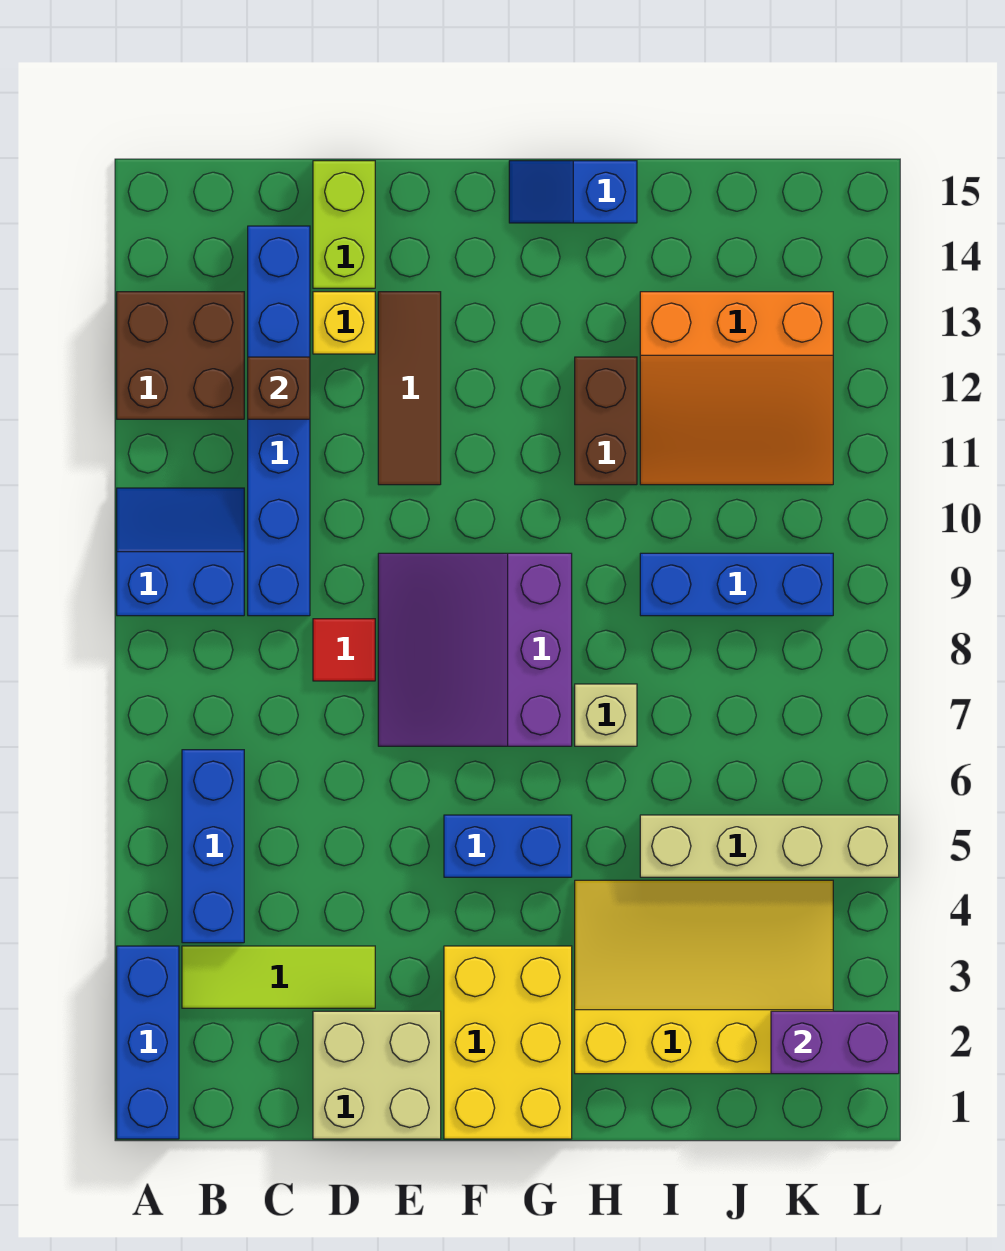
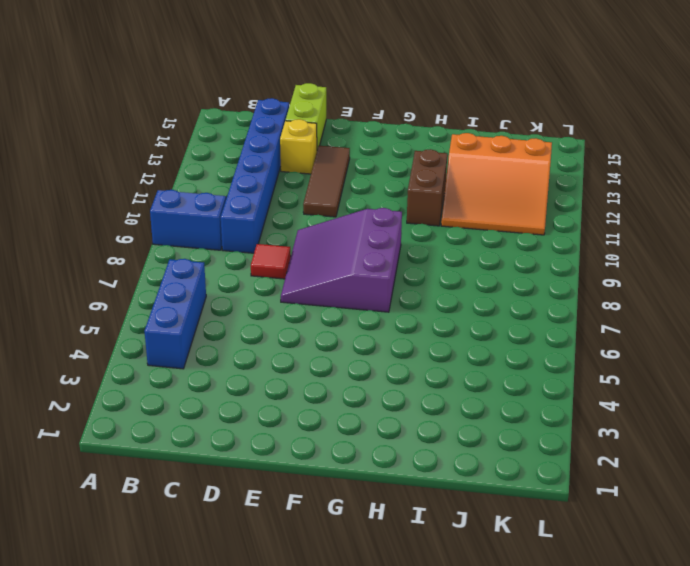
none -> blue 1x3 brick [117,946,179,1139]
none -> brown 2x2 brick [117,292,244,419]
none -> lime 1x3 tile [182,946,375,1008]

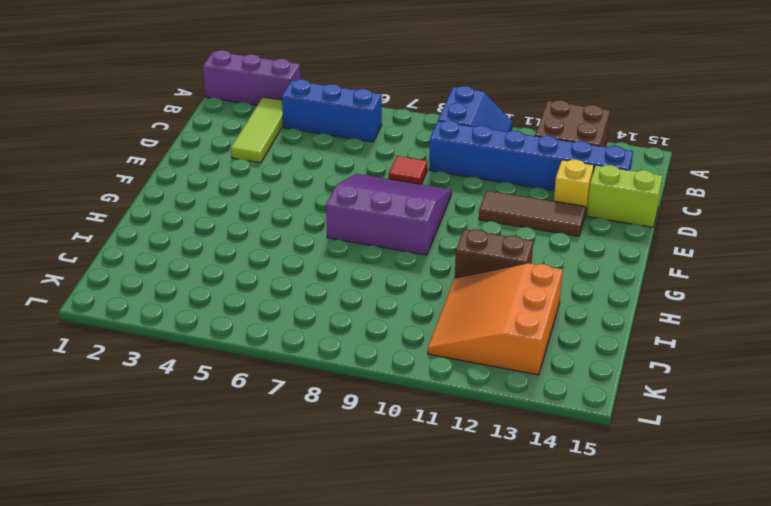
purple 1x3 brick [203,50,300,105] -> blue 1x3 brick [117,946,179,1139]
none -> tan 2x2 brick [313,1011,441,1139]
none -> yellow 2x3 brick [444,946,572,1139]
none -> blue 1x2 brick [444,815,572,877]

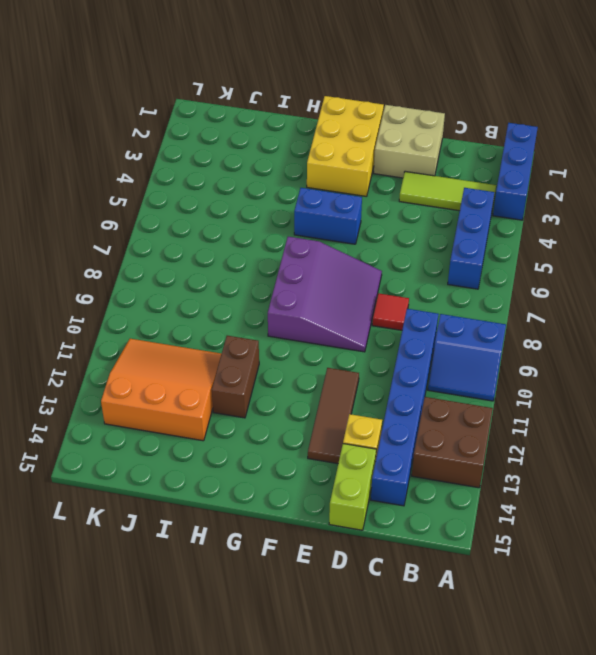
none -> blue 1x2 slope [509,161,637,223]
none -> yellow 3x4 slope [575,880,833,1074]
none -> tan 1x1 brick [575,684,637,746]

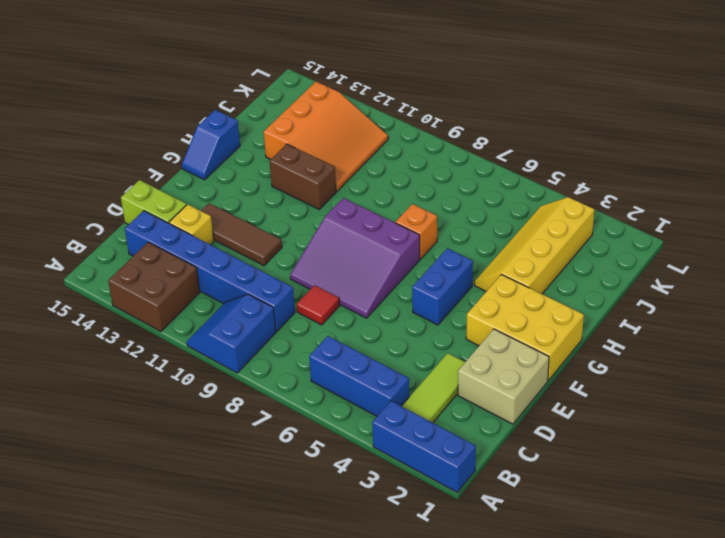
yellow 2x4 slope [475,197,594,294] -> yellow 3x4 slope [575,880,833,1074]
orange 1x1 brick [395,204,437,259] -> tan 1x1 brick [575,684,637,746]
none -> tan 1x4 brick [640,815,899,877]
none -> blue 1x3 brick [640,553,833,616]
none -> brown 1x1 brick [248,357,310,419]

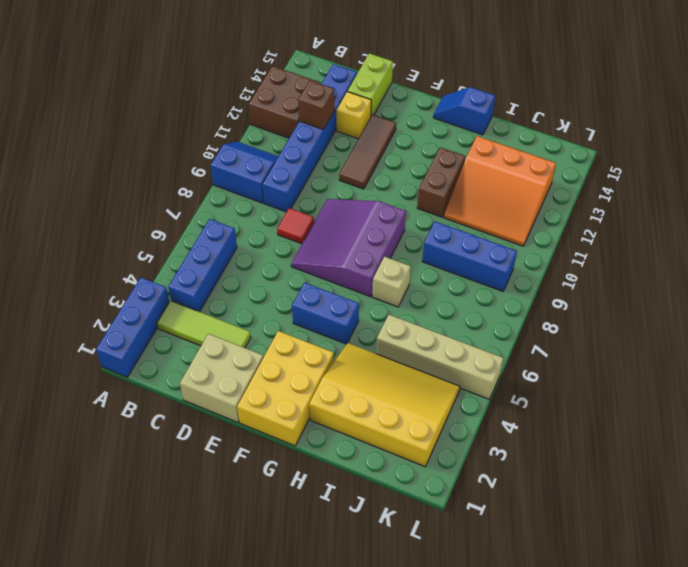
none -> purple 1x2 brick [771,1011,899,1074]

